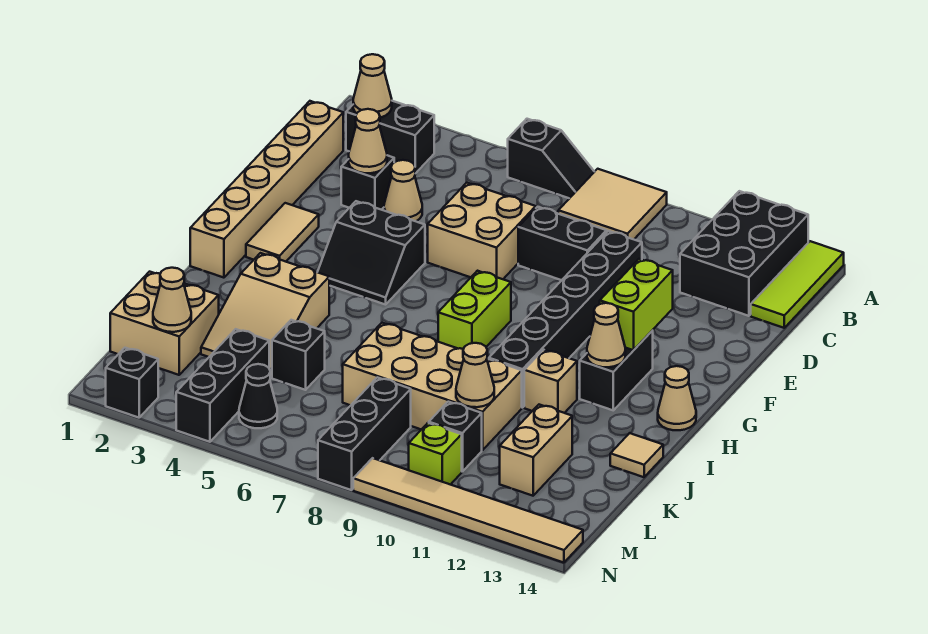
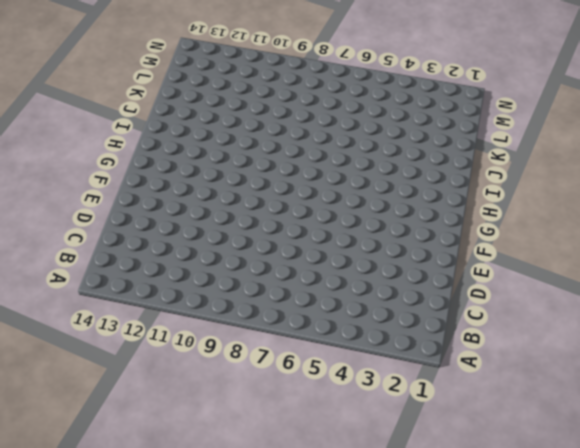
none -> black 1x2 slope [508,119,594,198]
none -> tan 2x2 tile [558,169,667,239]
none -> black 2x3 brick [680,191,808,316]
none -> lime 1x3 tile [751,241,844,328]

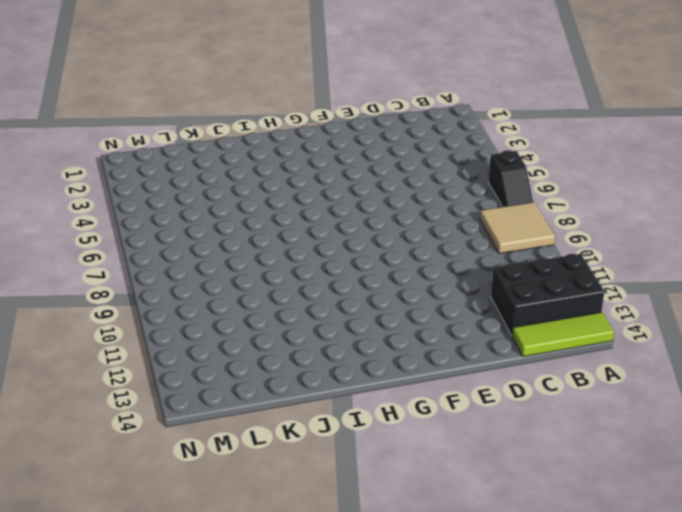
none -> black 1x2 brick [346,101,434,174]
none -> tan 1x6 brick [190,101,343,278]
none -> black 1x1 brick [341,155,394,210]
none -> tan 1x1 cone [384,160,422,221]

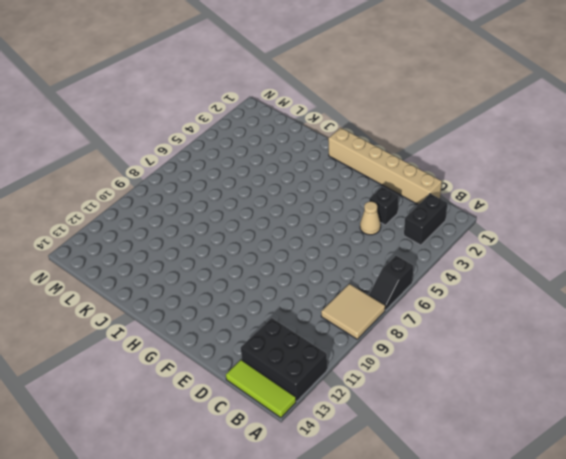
none -> tan 2x2 brick [428,183,536,279]
none -> black 1x2 brick [518,207,607,280]
none -> black 1x6 brick [489,231,642,408]
none -> tan 1x2 tile [246,203,319,262]

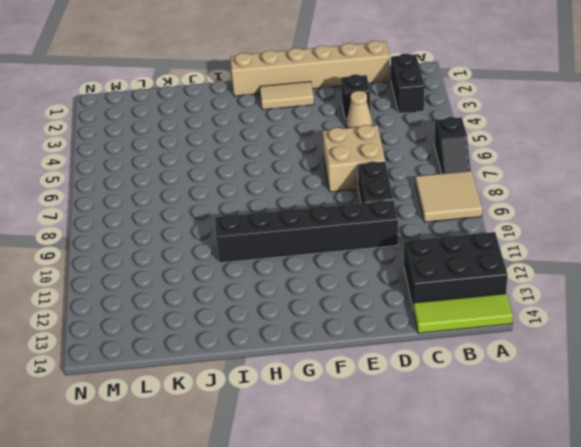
none -> black 2x2 slope [318,201,425,305]
none -> lime 1x2 brick [438,271,511,349]
none -> black 1x2 brick [580,331,653,410]
none -> tan 1x1 cone [658,366,696,430]

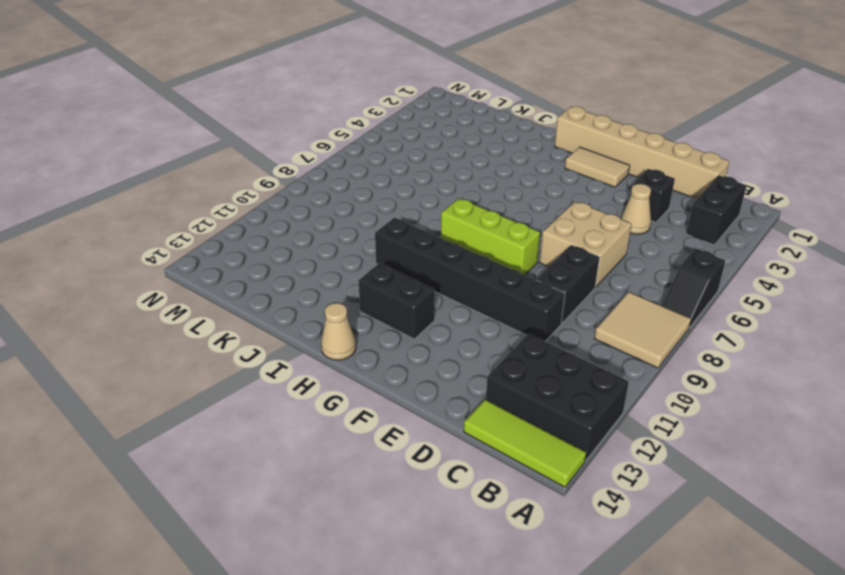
lime 1x3 brick [441,198,540,275] -> lime 1x2 brick [438,271,511,349]
none -> black 2x2 slope [318,201,425,305]
none -> tan 2x3 slope [201,253,329,378]
none -> tan 1x1 brick [524,350,577,413]
none -> tan 2x4 brick [343,323,522,450]

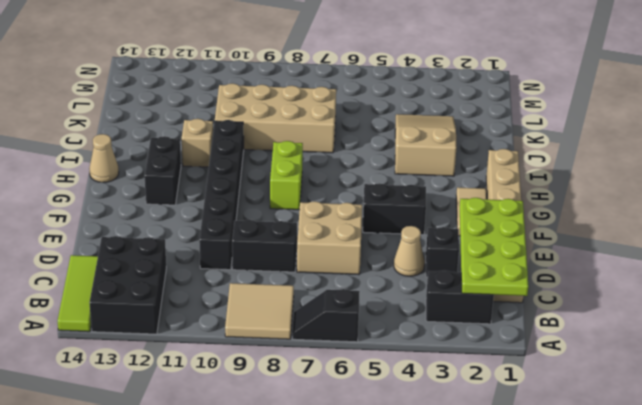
lime 2x4 plate [460,198,528,296] -> tan 1x1 cone [353,54,392,118]
none -> tan 1x1 tile [610,433,663,477]
none -> tan 2x2 brick [110,272,219,375]
none -> black 1x1 brick [272,320,325,390]
none -> tan 1x2 brick [500,405,572,496]

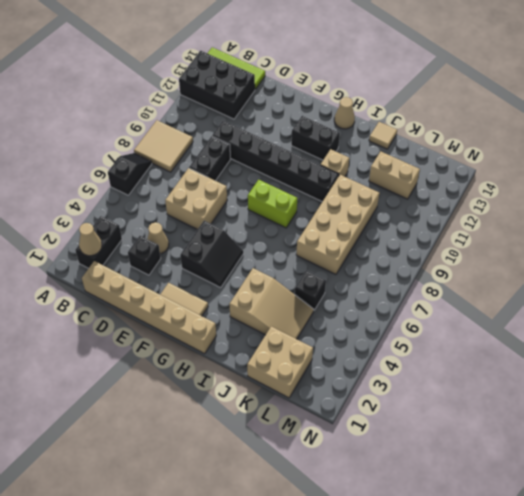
none -> black 1x3 brick [176,329,269,442]
none -> black 1x3 brick [318,377,411,490]
none -> black 1x1 brick [429,402,482,472]
none -> black 1x1 cone [239,364,277,428]

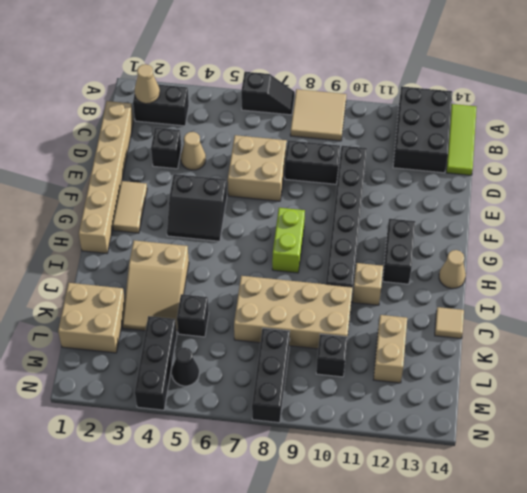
none -> lime 1x1 brick [409,423,462,485]
none -> black 1x1 brick [106,348,158,418]
none -> tan 1x6 tile [353,458,583,563]
none -> tan 1x1 cone [349,109,387,173]

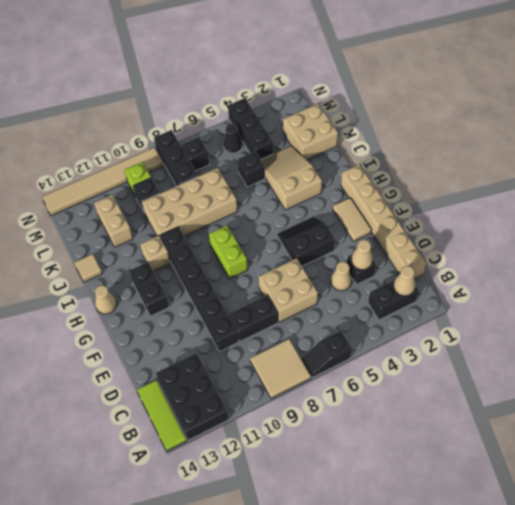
black 1x1 brick [182,137,209,171] -> black 1x1 brick moved to [106,348,158,418]
none -> lime 1x2 brick [600,259,673,350]
none -> tan 1x1 cone [587,303,625,367]
none -> tan 1x1 cone [456,343,494,407]
none -> tan 1x1 cone [153,268,191,332]

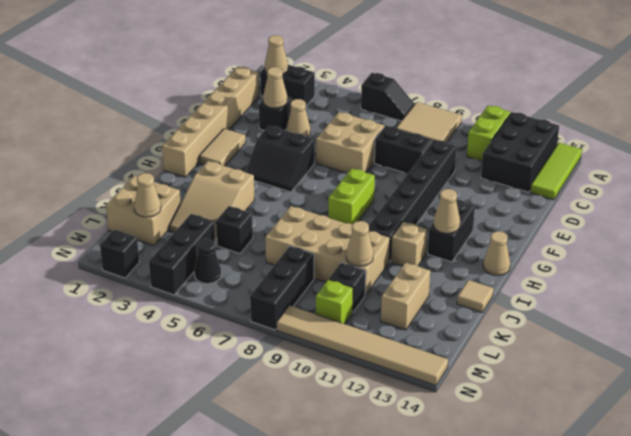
lime 1x2 brick [467,105,511,161] -> lime 1x2 brick moved to [600,259,673,350]

